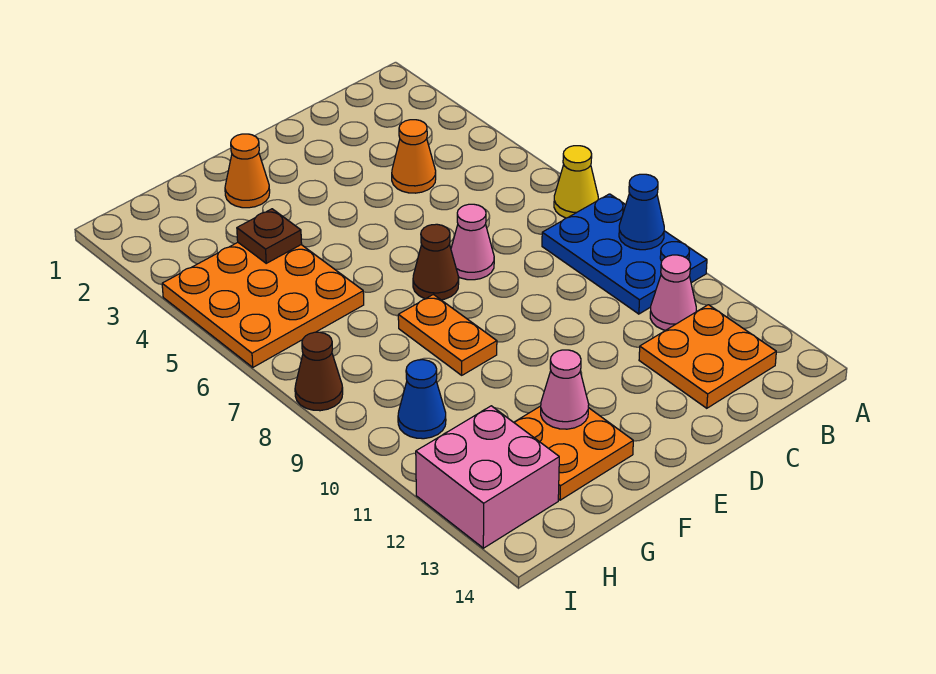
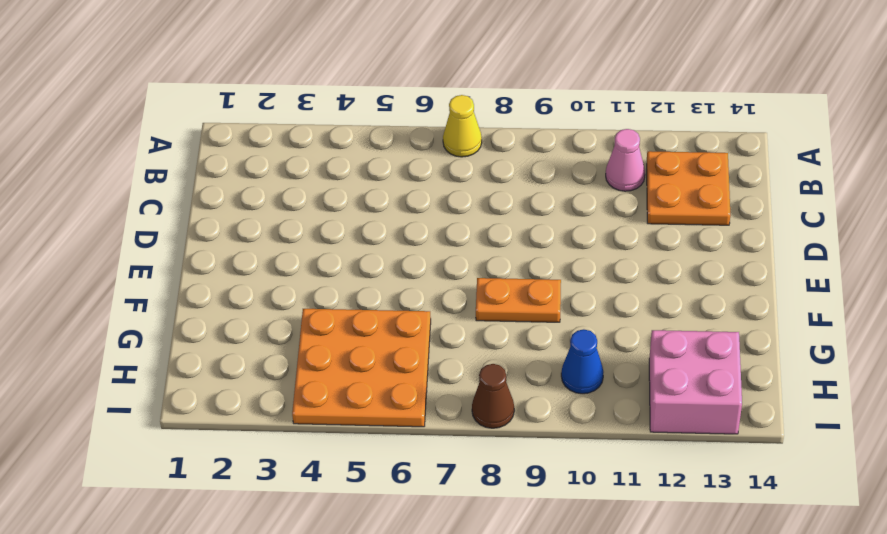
none -> blue 2x3 plate [542,194,707,314]
none -> orange 1x1 cone [392,120,436,193]
none -> pink 1x1 cone [451,204,494,280]

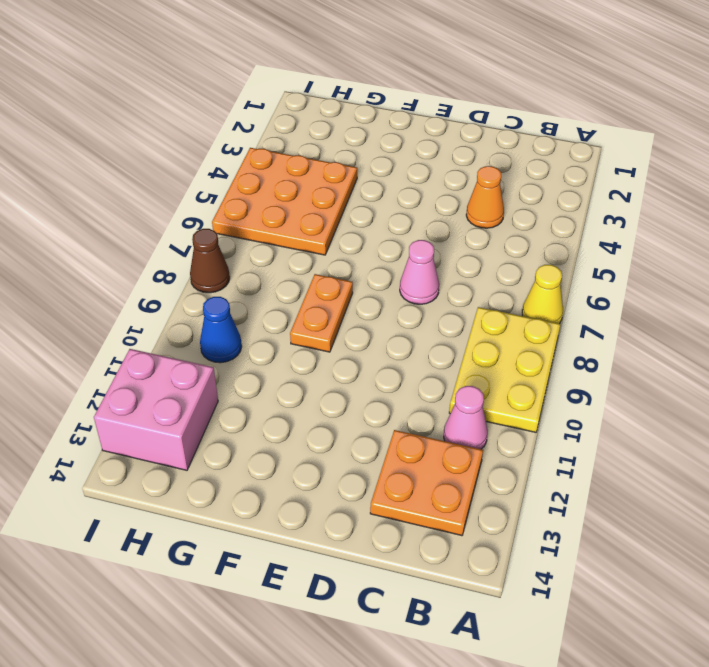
yellow 2x3 plate [449,307,560,432] -> blue 2x3 plate [542,194,707,314]
none -> brown 1x1 cone [413,224,459,300]
none -> orange 1x1 cone [225,134,270,208]
none -> orange 2x2 plate [514,406,633,500]

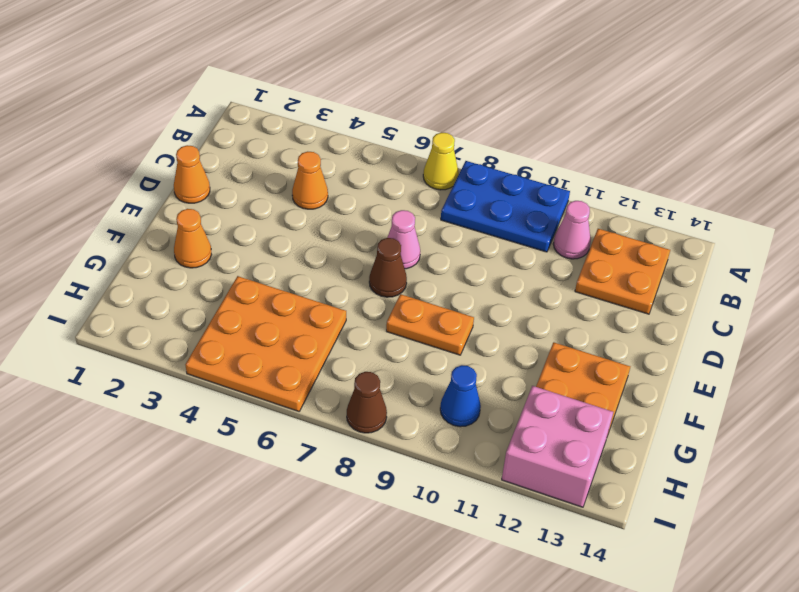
orange 1x1 cone [174,145,210,203] -> none
none -> blue 1x1 cone [619,174,664,250]
none -> pink 1x1 cone [541,350,589,429]
none -> brown 1x1 plate [237,209,302,263]

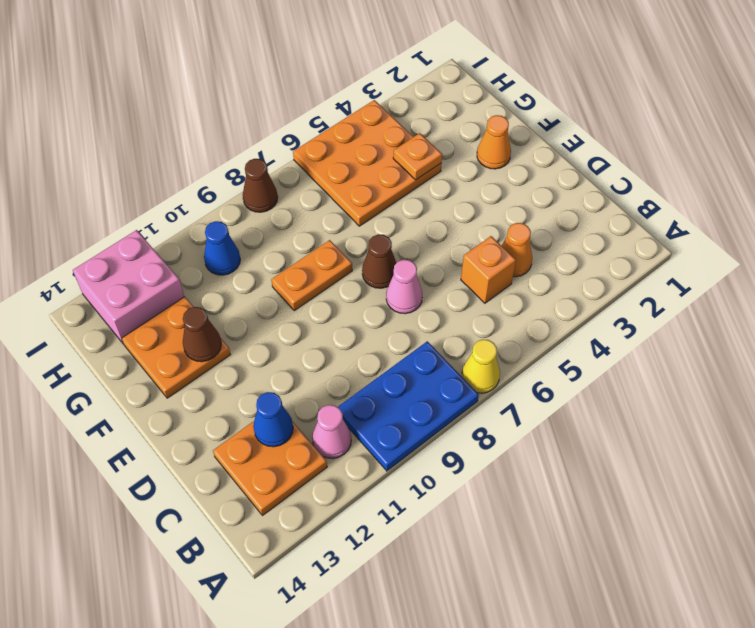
orange 1x1 brick [461,236,516,303] -> none
blue 1x1 cone [253,392,293,447] -> blue 1x1 cone moved to [619,174,664,250]
brown 1x1 cone [183,307,221,362] -> pink 1x1 cone [541,350,589,429]
orange 1x1 plate [393,133,442,180] -> brown 1x1 plate [237,209,302,263]

